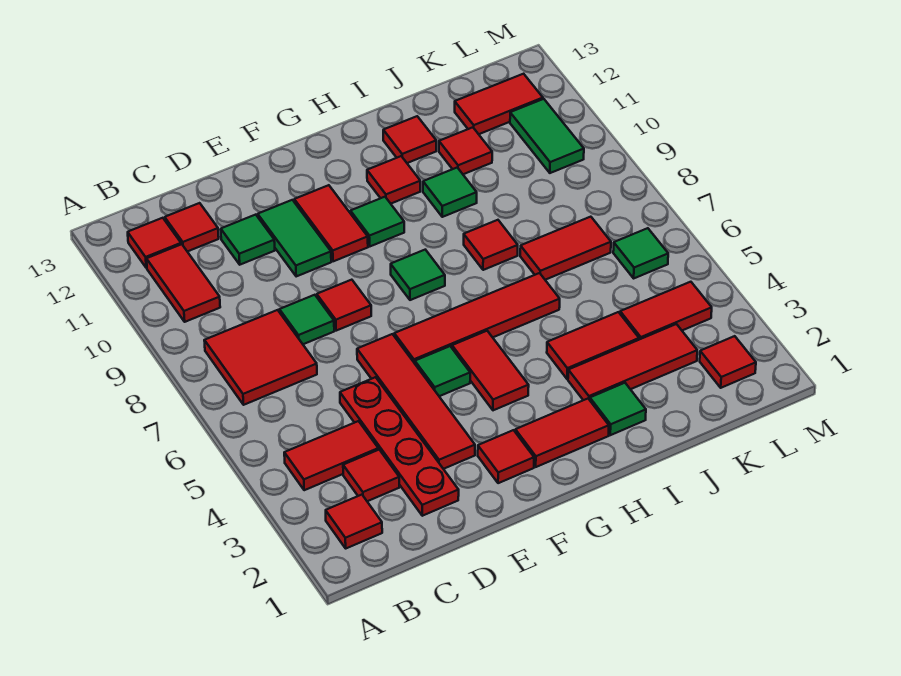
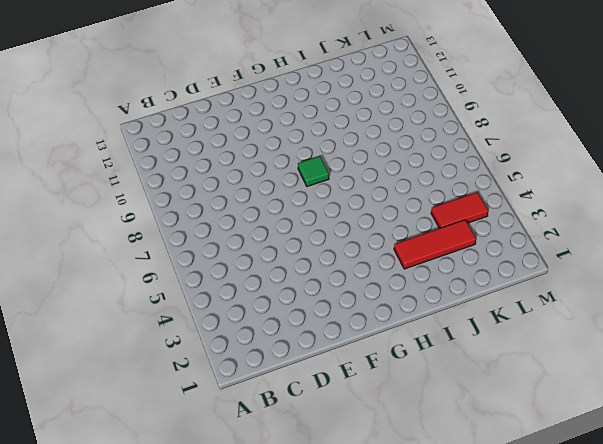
none -> red 1x1 tile [326,495,382,548]
none -> red 1x2 tile [284,421,378,490]
none -> red 2x2 tile [204,310,317,405]
none -> red 1x2 tile [147,244,220,322]

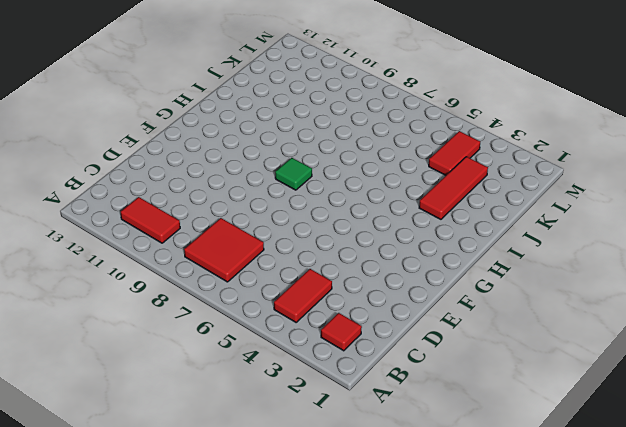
none -> red 1x1 tile [128,218,181,268]
none -> red 1x1 tile [343,450,399,501]
none -> red 1x1 tile [165,203,219,252]
none -> red 1x4 plate [340,377,459,516]

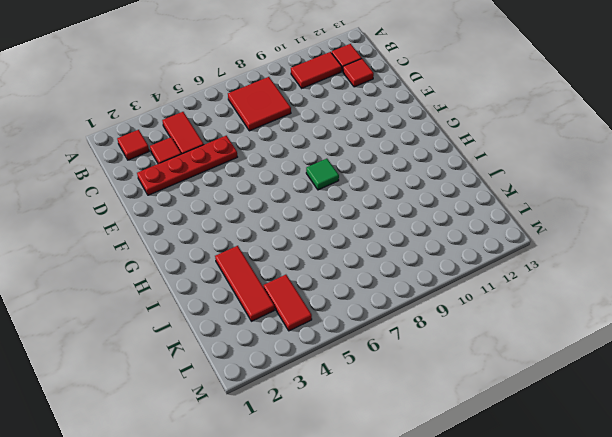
none -> green 1x1 tile [279,295,334,344]
none -> green 1x1 tile [221,215,275,265]
none -> red 1x4 tile [357,334,475,469]
none -> red 1x1 tile [317,280,371,331]

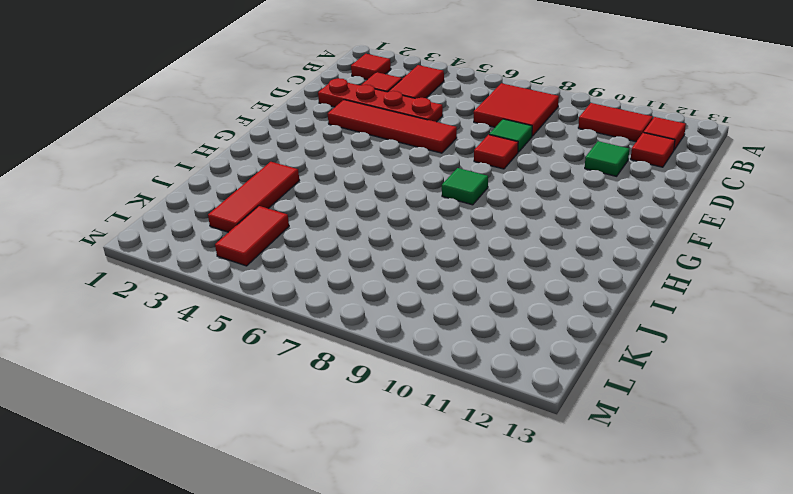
none -> green 1x2 tile [258,200,331,276]
none -> red 1x1 tile [478,430,534,483]
none -> green 1x1 tile [415,346,470,396]
none -> red 1x4 tile [394,273,560,363]

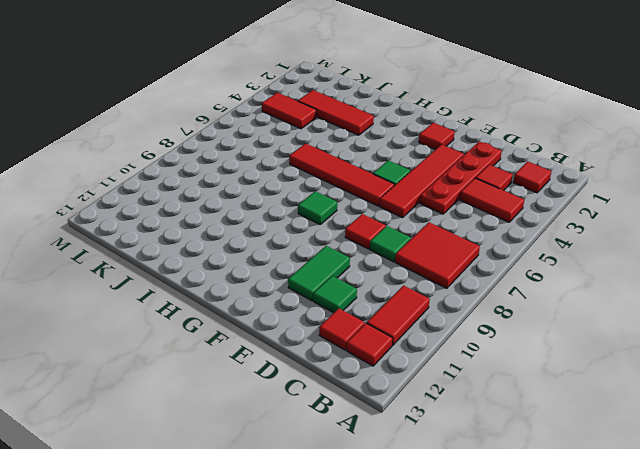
none -> red 1x2 tile [294,185,368,261]
none -> red 1x2 tile [515,399,609,467]
none -> red 1x2 tile [452,331,529,410]
none -> green 1x1 tile [351,197,404,246]

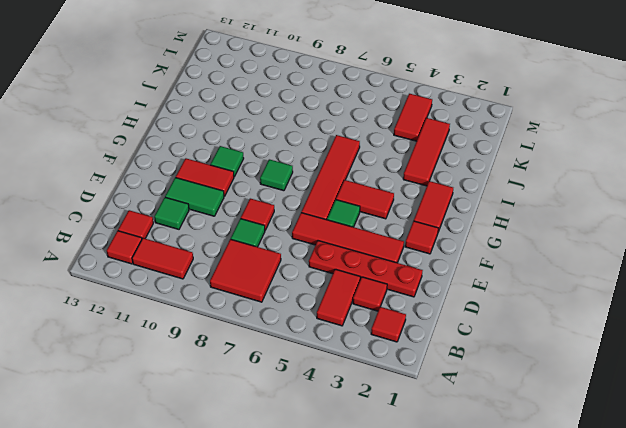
none -> red 1x1 tile [367,156,420,204]
none -> green 1x1 tile [590,383,646,435]
none -> red 1x2 tile [547,312,639,379]
none -> red 1x1 tile [464,220,518,270]

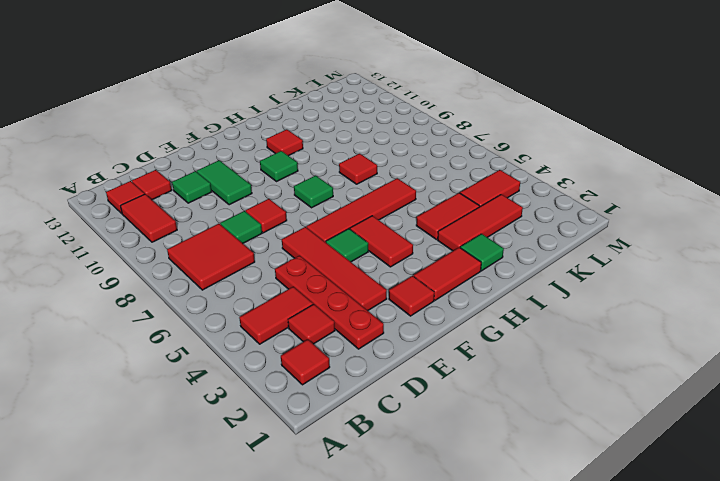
none -> red 1x2 tile [294,185,368,261]
none -> green 1x1 tile [423,168,477,217]
none -> red 1x1 tile [383,116,436,163]
none -> red 1x2 tile [520,217,611,280]

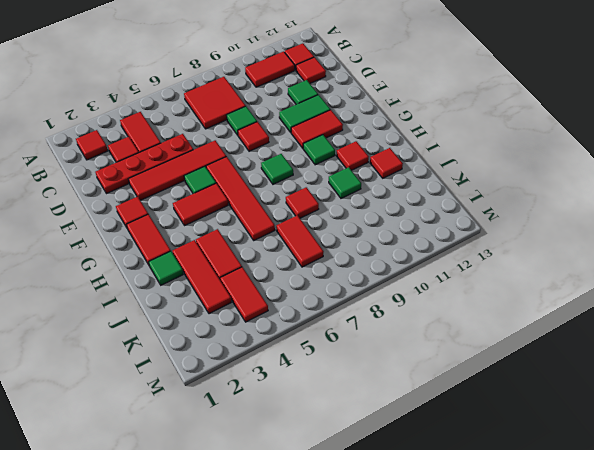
none -> red 1x1 tile [439,127,492,174]
none -> red 1x2 tile [455,74,543,134]
none -> red 1x1 tile [700,336,756,388]
none -> green 1x1 tile [613,228,668,278]

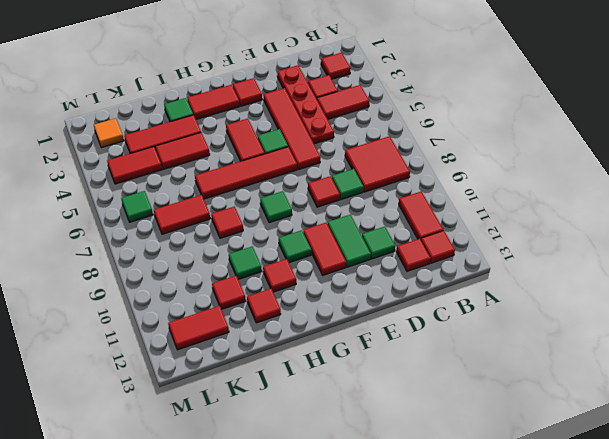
orange 1x1 tile [94,118,124,148] -> red 1x1 tile [700,336,756,388]
none -> green 1x2 tile [510,99,584,173]

